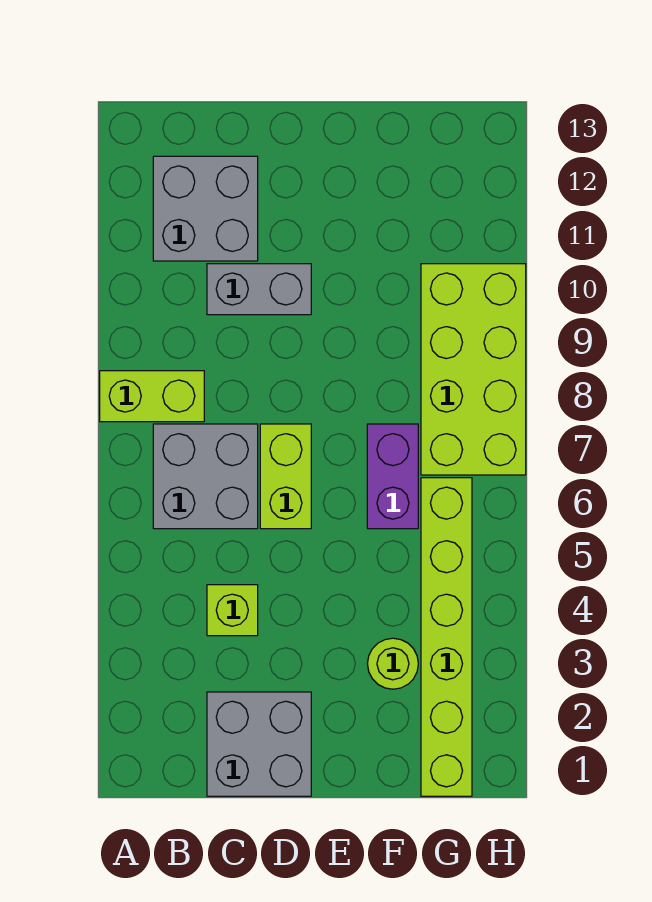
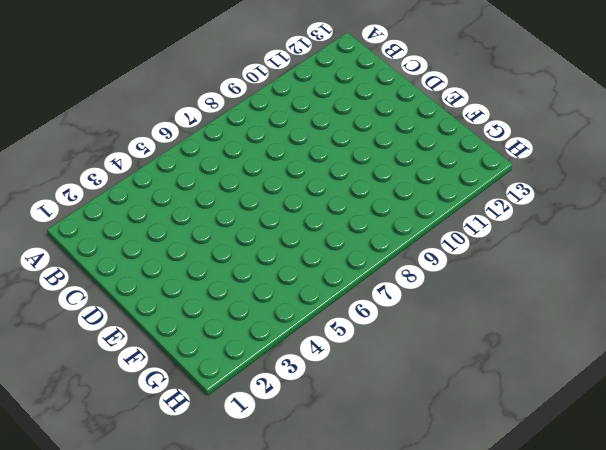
none -> lime 1x2 brick [100,371,204,422]
none -> grey 2x2 brick [153,424,258,529]

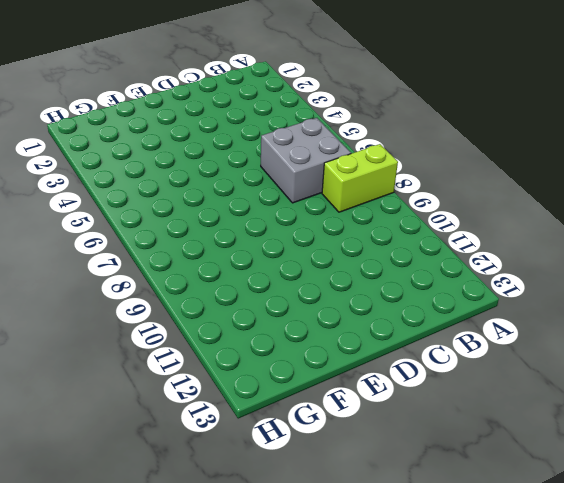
none -> grey 2x2 brick [153,156,258,261]
none -> grey 2x2 brick [207,692,311,796]

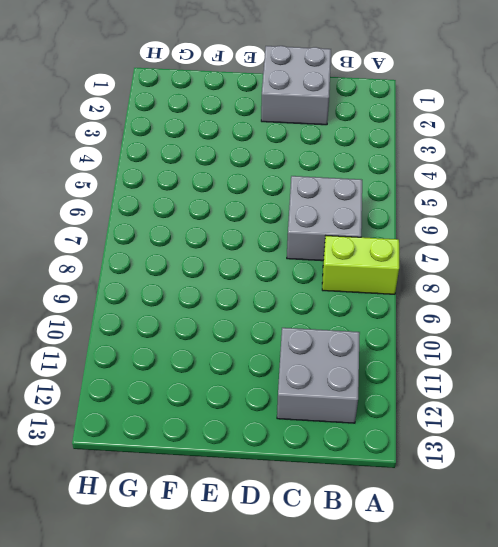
none -> lime 1x1 brick [207,585,258,636]
none -> grey 1x2 brick [207,264,311,315]

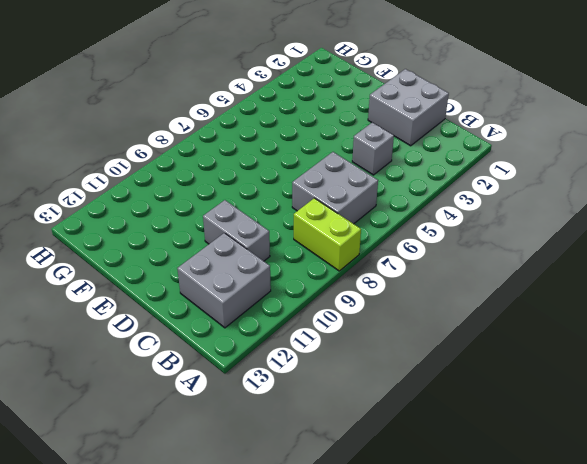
grey 1x1 brick [352,122,394,175] -> lime 1x1 brick [207,585,258,636]
none -> lime 1x2 brick [260,424,311,529]
none -> lime 1x1 round brick [368,638,418,689]

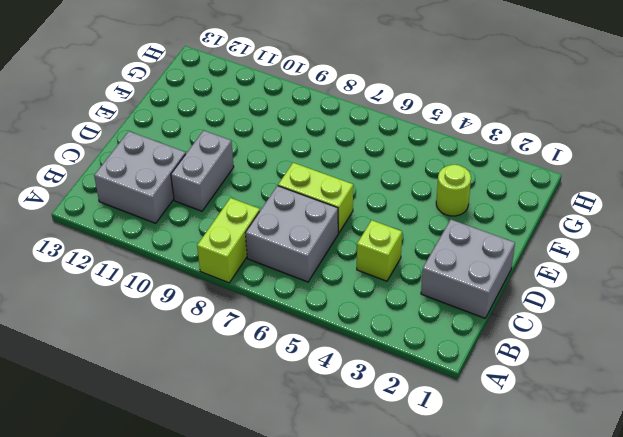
none -> purple 1x2 brick [367,424,418,529]
none -> lime 1x6 brick [421,478,472,796]

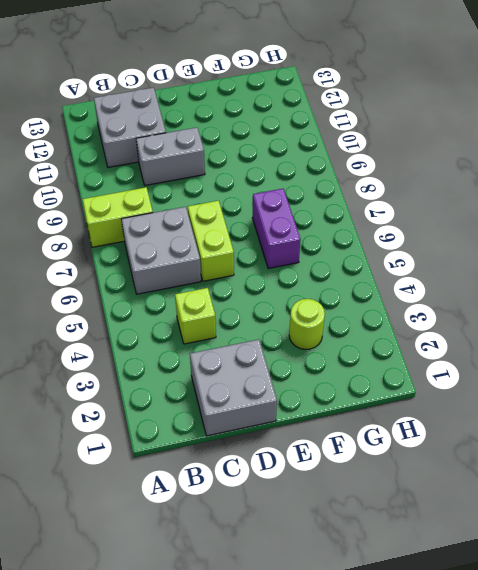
none -> lime 1x6 brick [421,478,472,796]
none -> lime 2x4 brick [421,264,526,475]

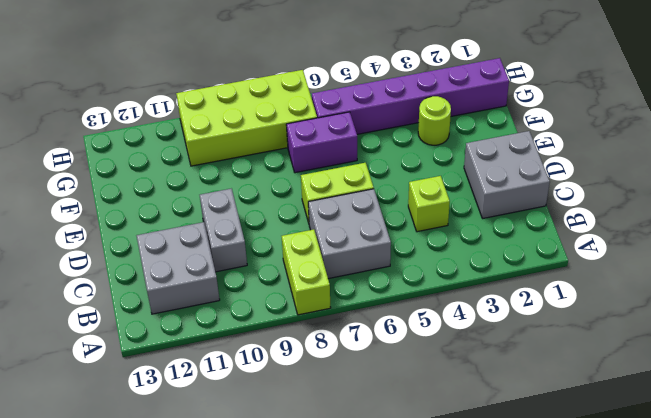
purple 1x6 brick [312,58,509,134] -> lime 1x6 brick [421,478,472,796]

